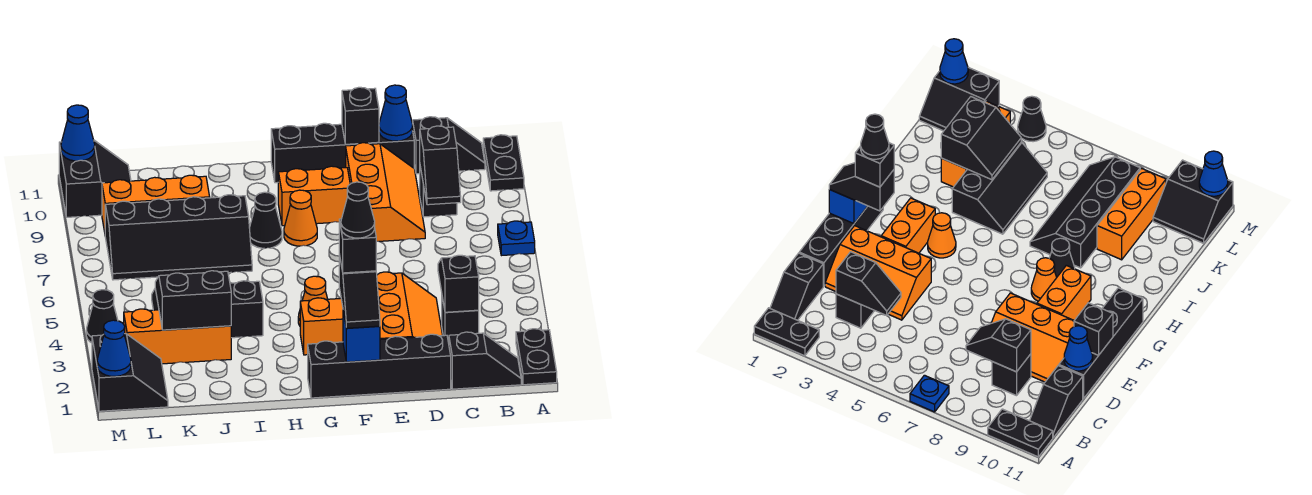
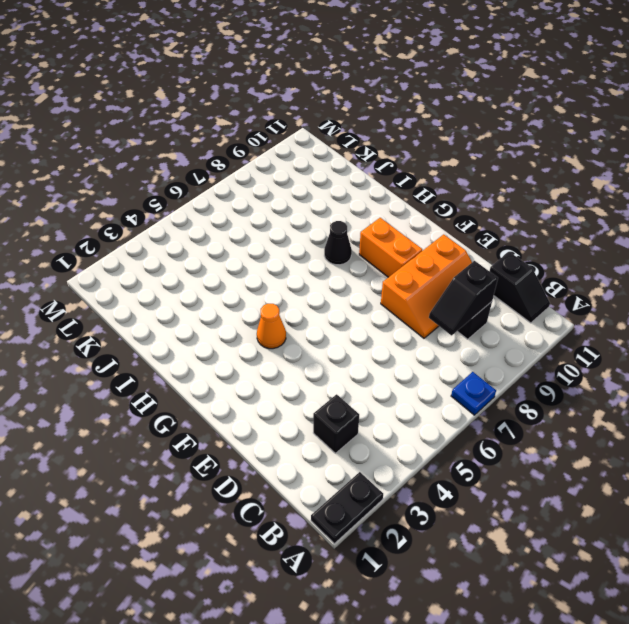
none -> black 1x2 plate [483,135,524,191]
none -> black 1x2 slope [449,332,521,389]
none -> black 1x4 brick [308,334,451,398]
none -> orange 2x3 slope [377,272,443,340]

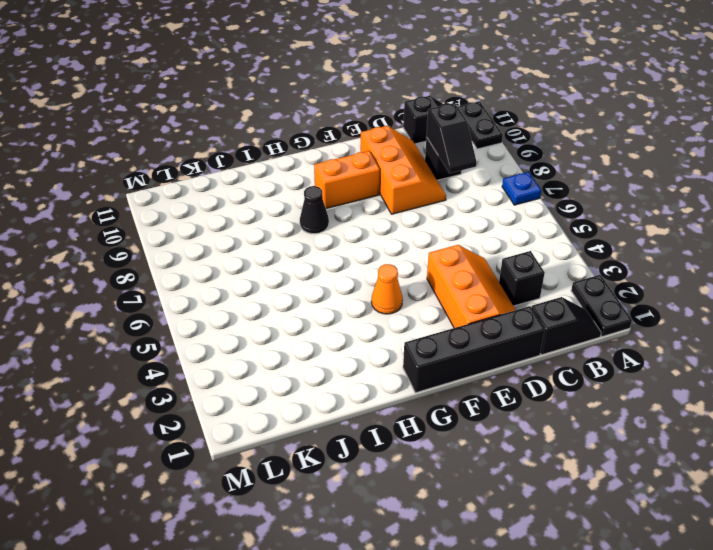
none -> black 1x4 brick [271,123,414,183]
none -> orange 1x2 brick [300,298,343,355]
none -> orange 1x1 cone [284,190,317,246]
none -> black 2x3 slope [152,281,263,338]

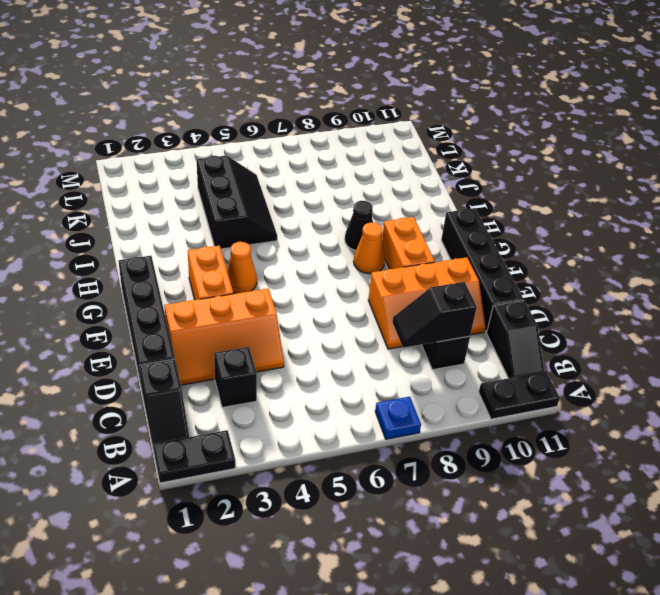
none -> black 2x4 slope [105,195,252,280]
none -> orange 1x3 brick [124,309,231,364]
none -> orange 1x3 brick [102,175,210,232]
none -> black 2x2 slope [92,334,168,411]

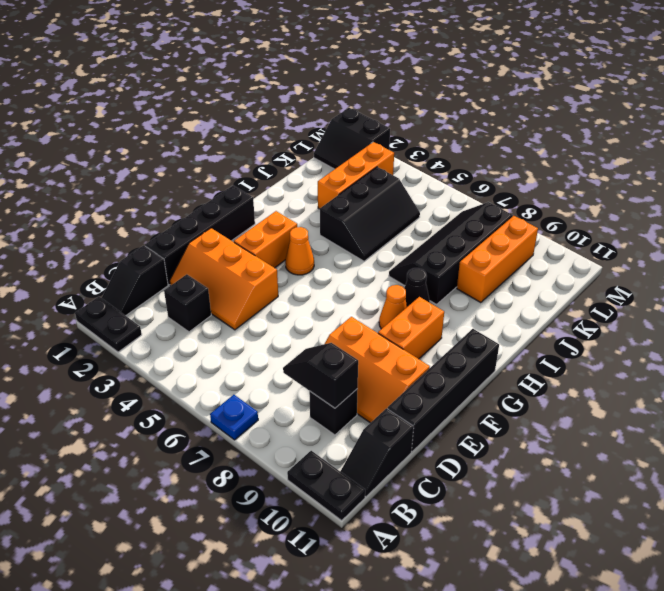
none -> black 2x2 slope [59,140,131,217]
none -> black 1x1 cone [86,290,118,343]
none -> black 1x2 slope [438,255,479,312]
none -> blue 1x1 cone [379,85,413,141]

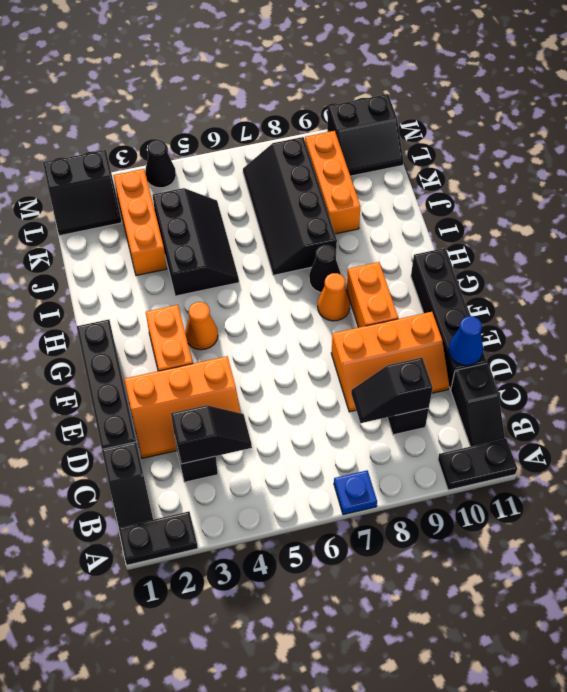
none -> black 1x1 brick [342,87,379,144]
none -> blue 1x1 brick [343,312,380,362]
none -> black 2x2 slope [155,271,231,330]
none -> blue 1x1 cone [97,320,131,376]

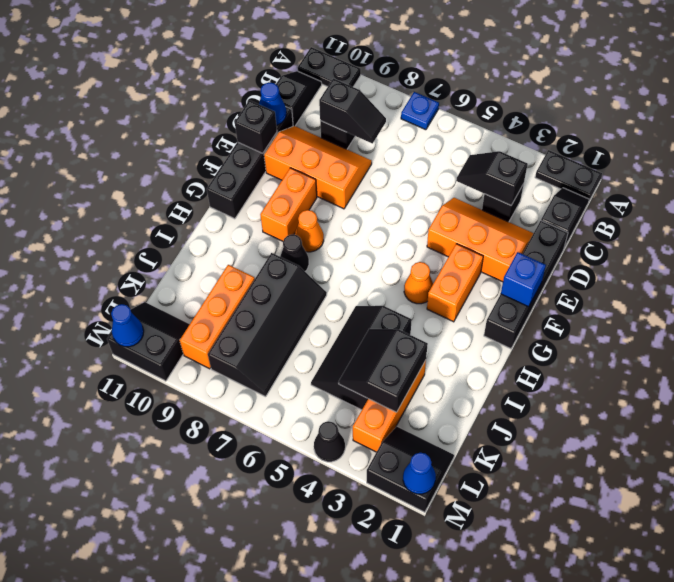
none -> black 1x2 slope [339,255,380,328]
none -> black 1x1 brick [339,219,376,273]
none -> black 1x1 cone [341,182,375,238]

